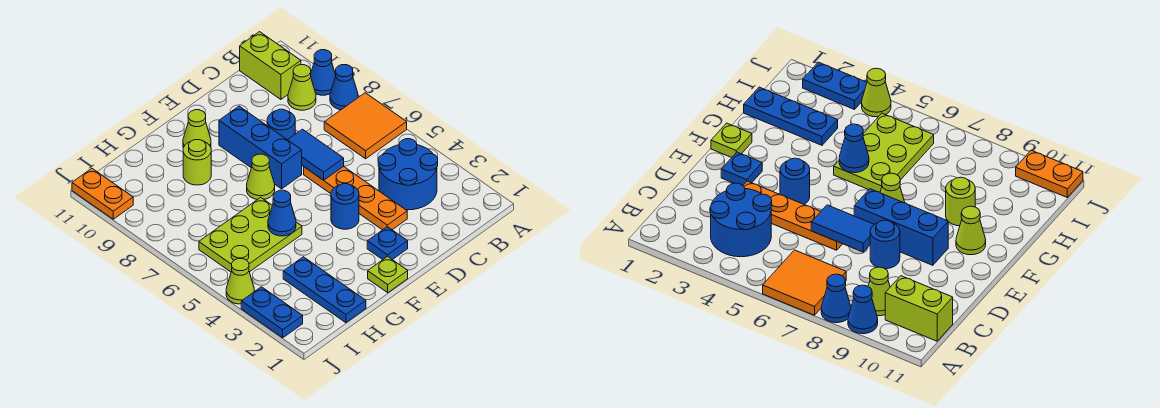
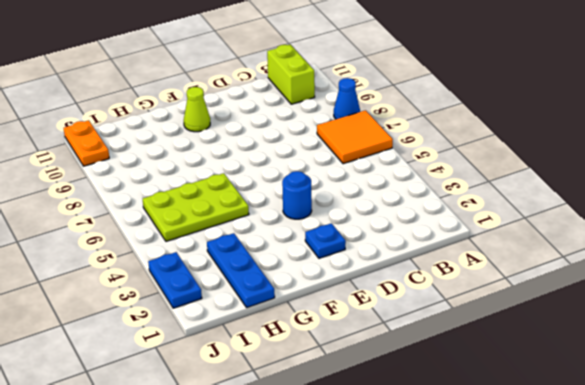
none -> blue 1x1 cone [311,50,336,95]
none -> blue 2x2 round brick [378,139,438,210]
none -> lime 1x1 cone [288,65,316,110]

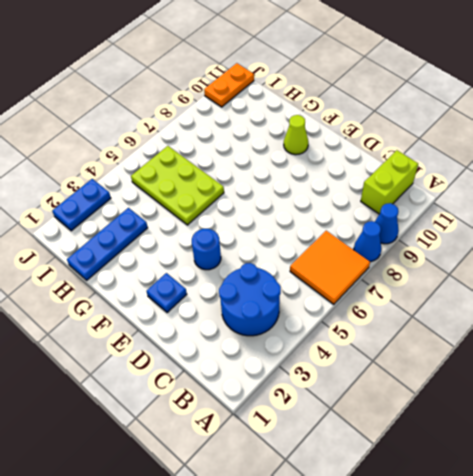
none -> lime 1x1 cone [288,65,316,110]
none -> orange 1x4 plate [304,166,407,230]
none -> blue 1x1 round brick [267,109,295,140]

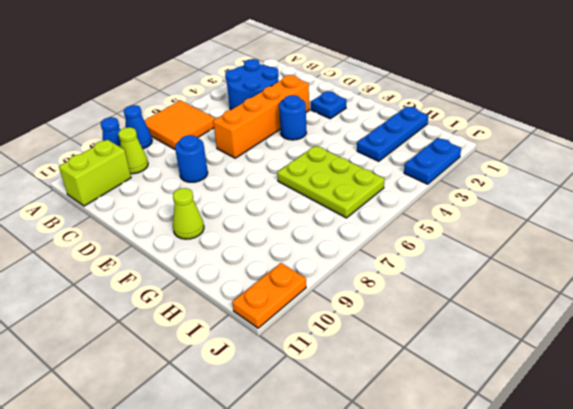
orange 1x4 brick [213,75,309,158] -> orange 1x4 plate [304,166,407,230]
none -> blue 1x3 brick [219,106,302,189]
none -> lime 1x1 plate [368,256,408,293]
none -> lime 1x1 cone [247,154,275,200]

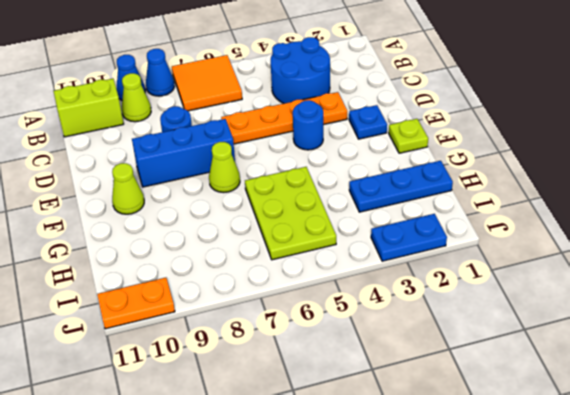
none -> lime 1x1 round brick [183,140,211,185]
none -> lime 1x1 cone [226,259,254,304]
none -> blue 1x2 tile [288,129,344,180]

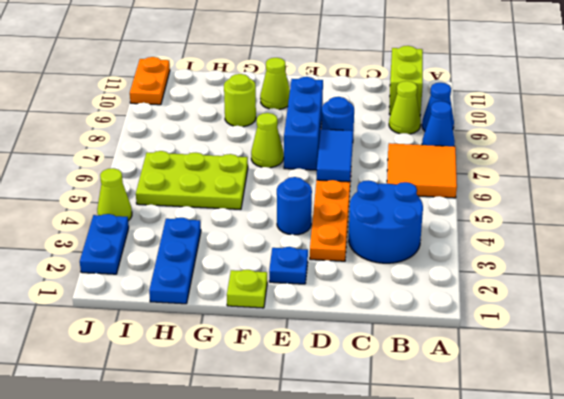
none -> blue 1x1 cone [268,190,296,236]

